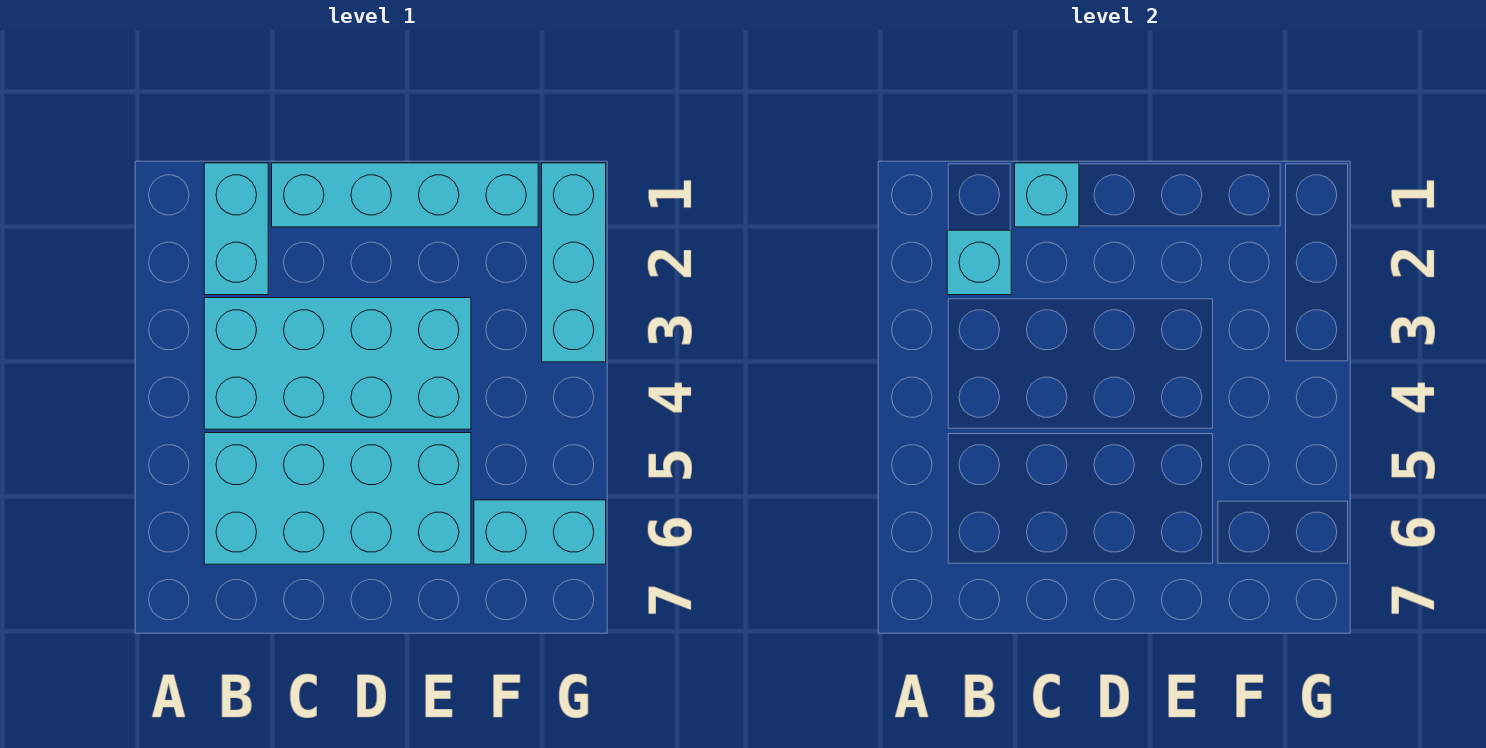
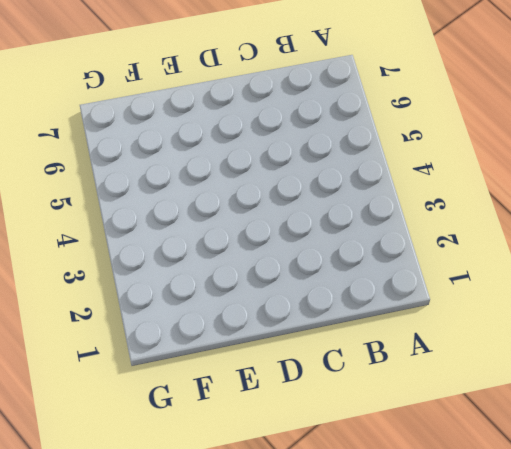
none -> cyan 1x2 brick [204,163,268,295]
none -> cyan 2x4 brick [204,298,471,429]

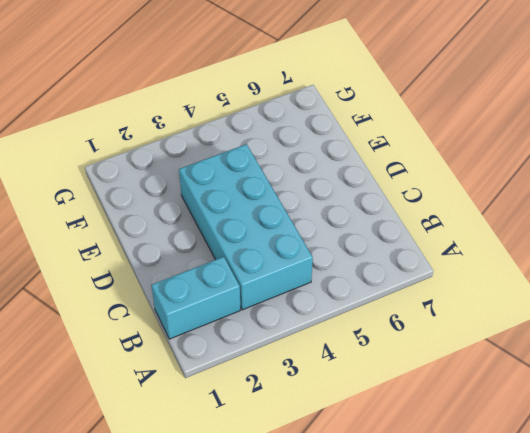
none -> cyan 2x4 brick [204,433,471,564]
none -> cyan 1x4 brick [272,163,538,227]

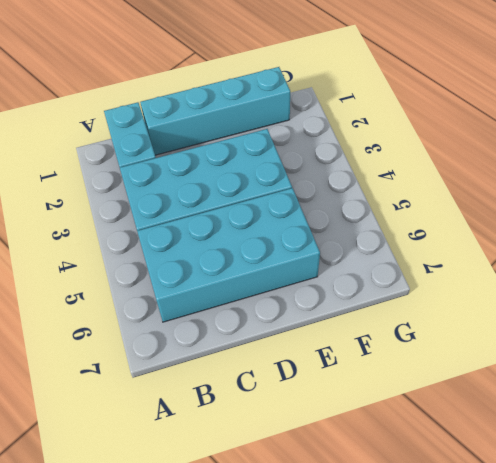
none -> cyan 1x2 brick [474,500,606,564]
none -> cyan 1x3 brick [542,163,606,362]

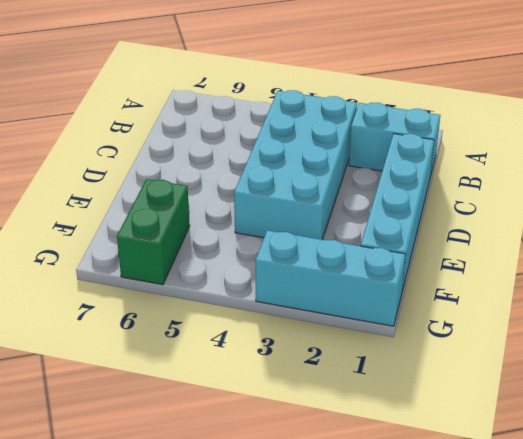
green 1x2 brick [117,179,190,285] -> cyan 1x2 brick [474,500,606,564]
none -> cyan 2x4 brick [204,433,471,564]
none -> cyan 1x1 brick [947,230,1011,295]

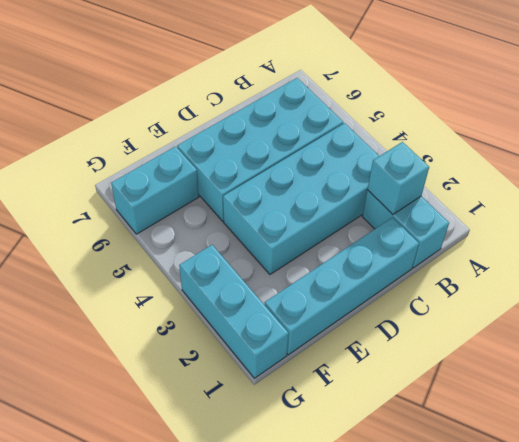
none -> cyan 1x1 brick [1015,163,1079,227]

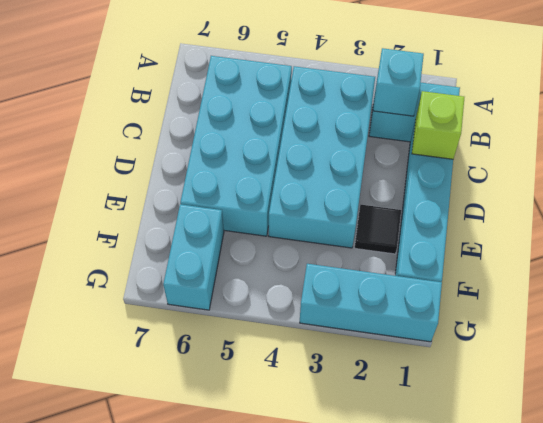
lime 1x1 brick [412,91,464,159] -> cyan 1x1 brick [1015,163,1079,227]
black 1x1 tile [355,205,401,254] -> none

